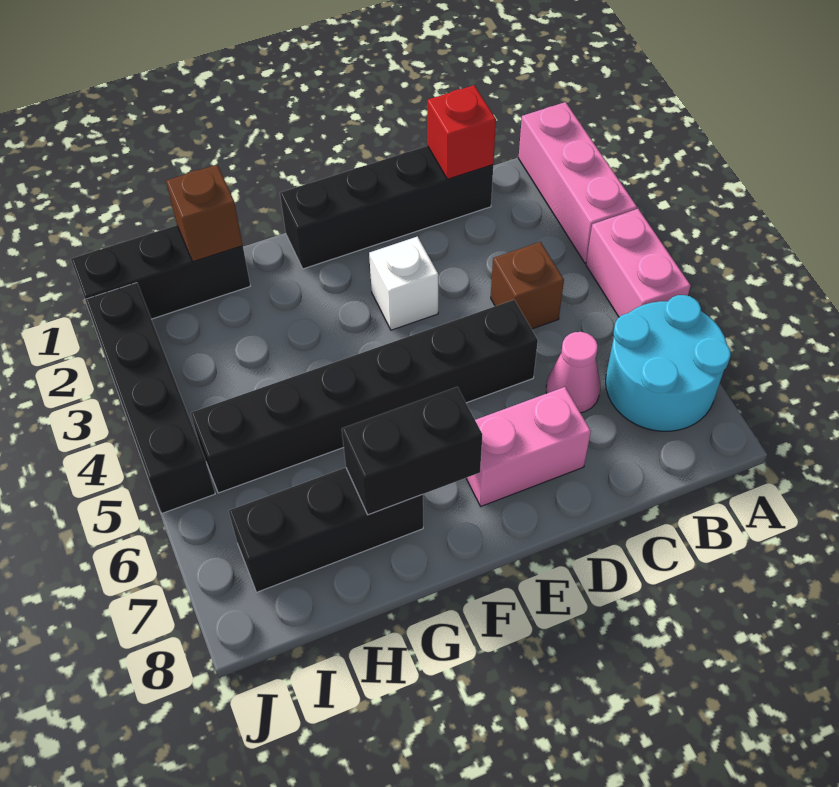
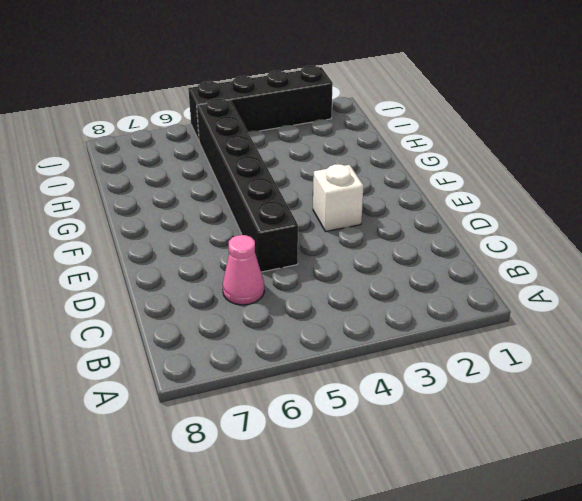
none -> pink 1x3 brick [519,102,637,263]
none -> pink 1x2 brick [586,209,691,317]
none -> cyan 2x2 round brick [606,295,731,431]

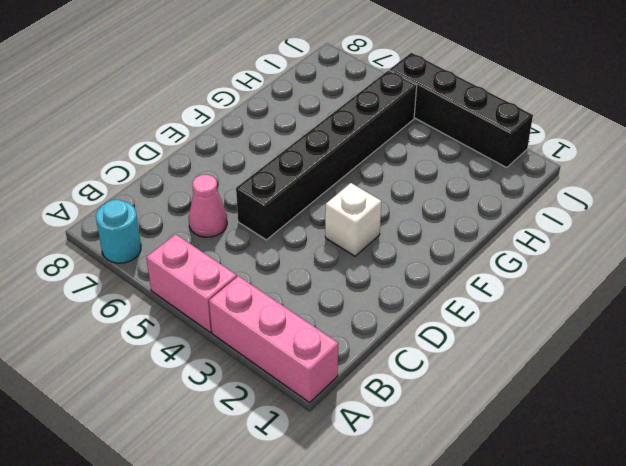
cyan 1x1 round brick [96,200,141,263] -> cyan 2x2 round brick [606,295,731,431]
none -> black 1x4 brick [280,146,493,269]
none -> brown 1x1 brick [491,242,564,329]
none -> pink 1x2 brick [466,387,591,506]

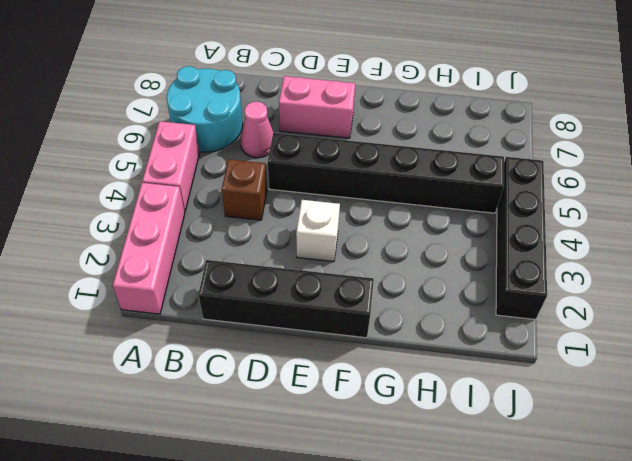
none -> black 1x3 brick [229,467,423,592]
none -> black 1x3 brick [71,225,250,319]
none -> red 1x1 brick [427,85,496,179]

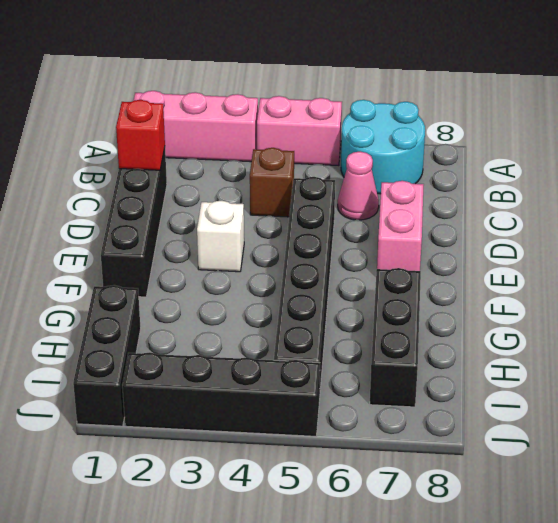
none -> black 1x2 brick [342,387,482,515]
none -> brown 1x1 brick [166,165,243,262]

